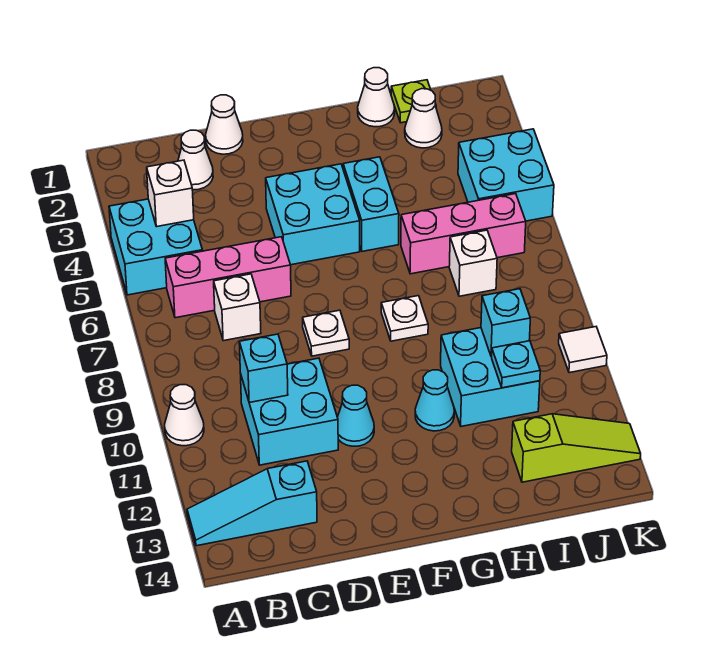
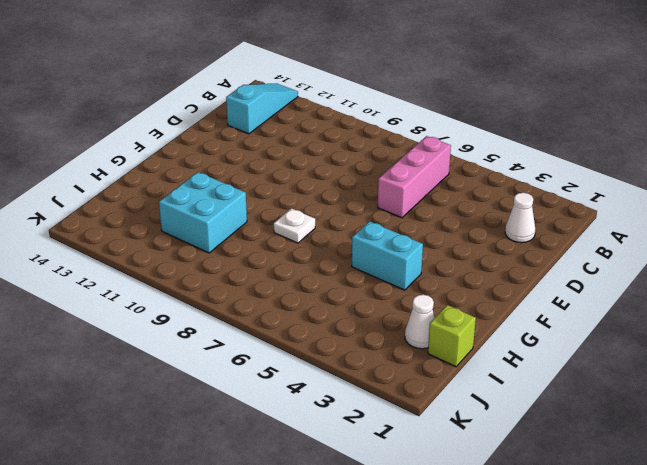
lime 1x1 brick [428,305,476,367] -> lime 1x1 plate [391,80,436,123]
none -> cyan 2x2 brick [109,199,203,295]
none -> white 1x1 cone [165,385,204,446]
none -> white 1x1 brick [214,274,261,341]

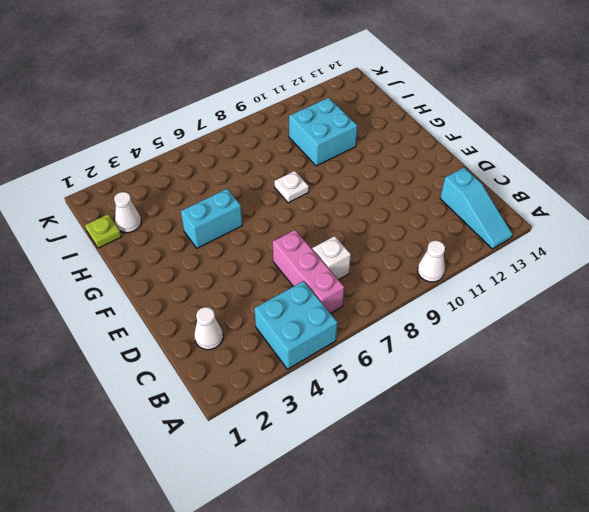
none -> cyan 2x2 brick [240,358,338,465]
none -> white 1x1 cone [206,95,243,154]
none -> cyan 2x2 brick [266,164,360,265]

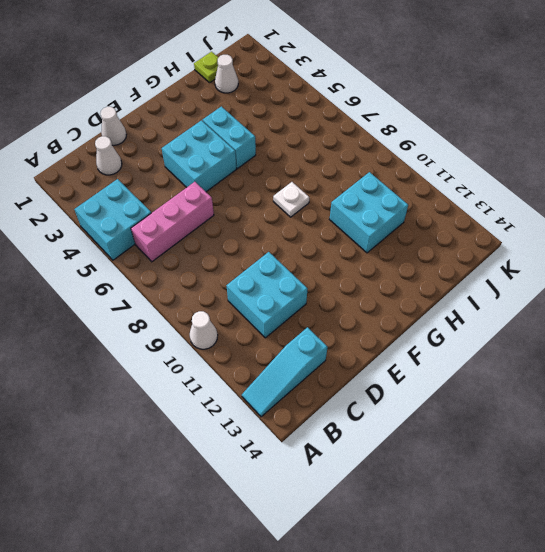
none -> white 1x1 brick [214,274,261,341]
none -> white 1x1 plate [303,310,349,356]
none -> cyan 1x1 cone [337,385,374,446]

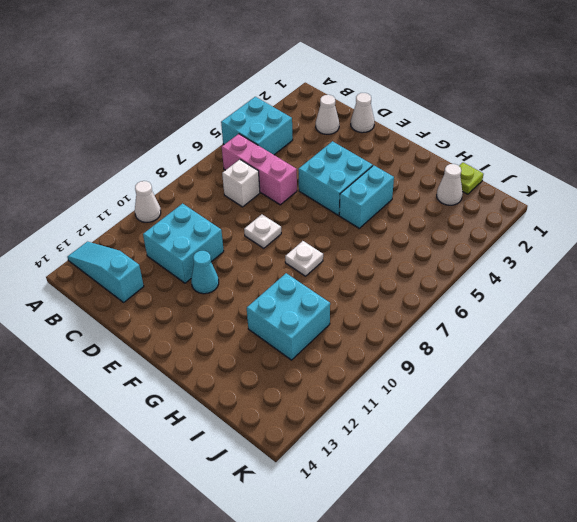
none -> cyan 1x1 cone [415,370,454,431]
none -> white 1x1 cone [358,68,395,127]
none -> pink 1x3 brick [401,194,526,274]

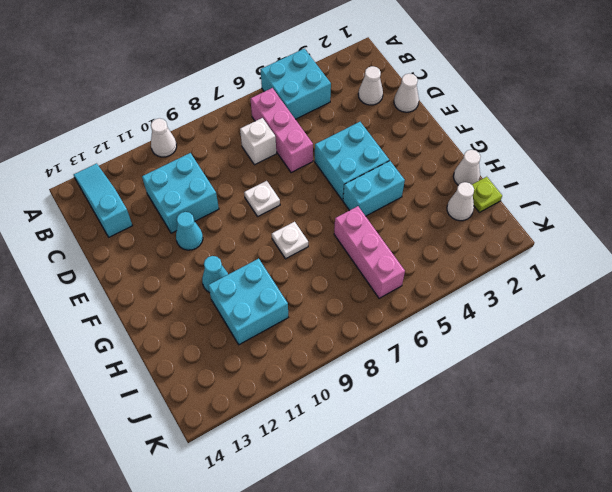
none -> white 1x1 brick [449,230,497,296]
none -> lime 1x3 slope [512,414,641,482]
none -> cyan 2x2 brick [458,129,554,221]

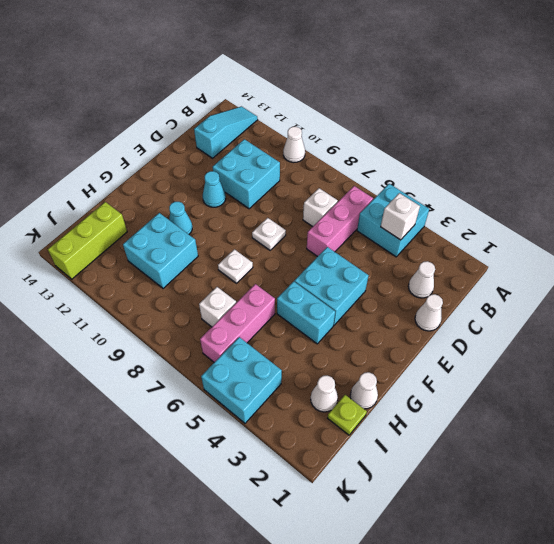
lime 1x3 brick [48,202,127,279] -> lime 1x3 slope [512,414,641,482]
none -> white 1x1 tile [559,327,607,373]
none -> cyan 1x1 brick [239,334,288,403]
none -> cyan 1x1 brick [481,289,530,357]

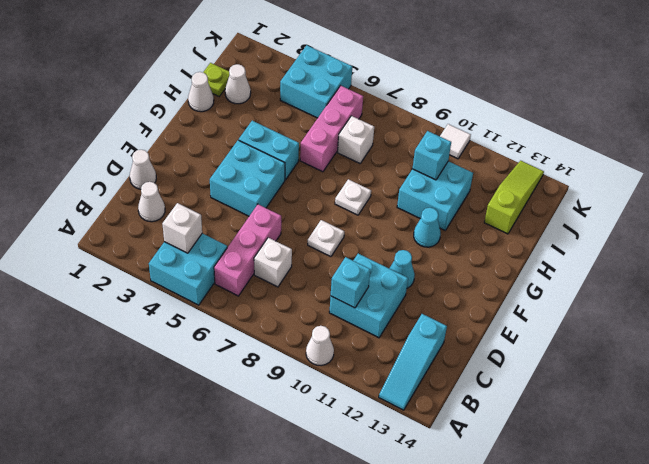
none -> cyan 1x1 plate [492,341,540,388]

